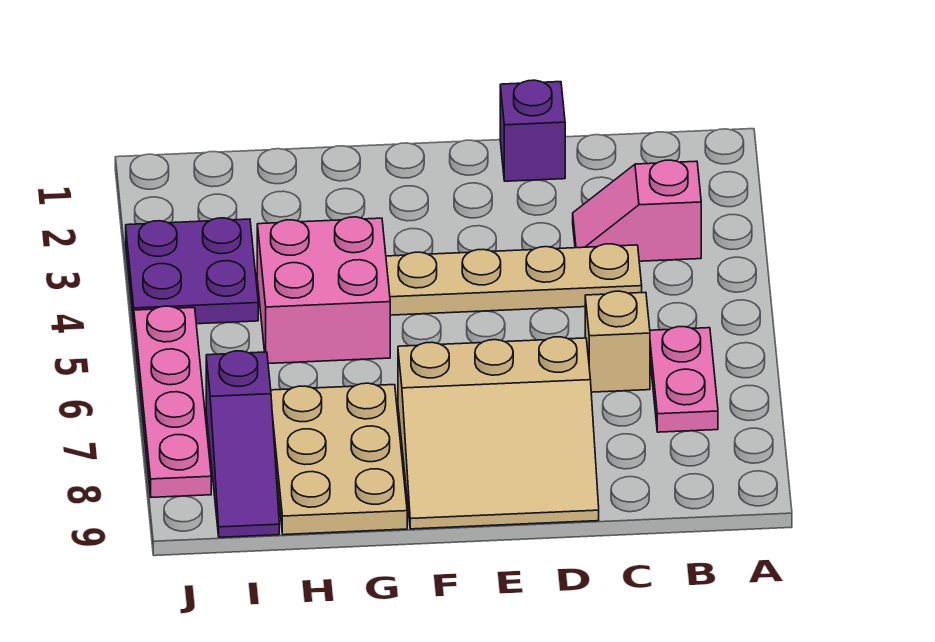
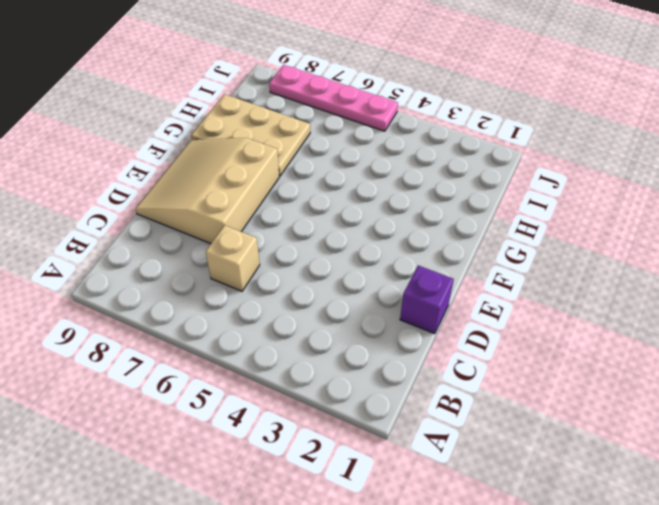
none -> pink 1x2 slope [573,160,701,261]
none -> pink 1x2 plate [650,327,718,432]

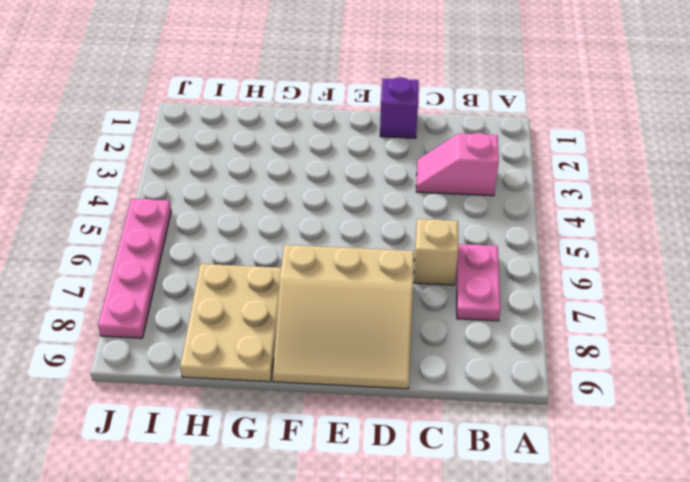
none -> tan 1x4 plate [386,244,642,315]
none -> pink 2x2 brick [257,217,390,364]

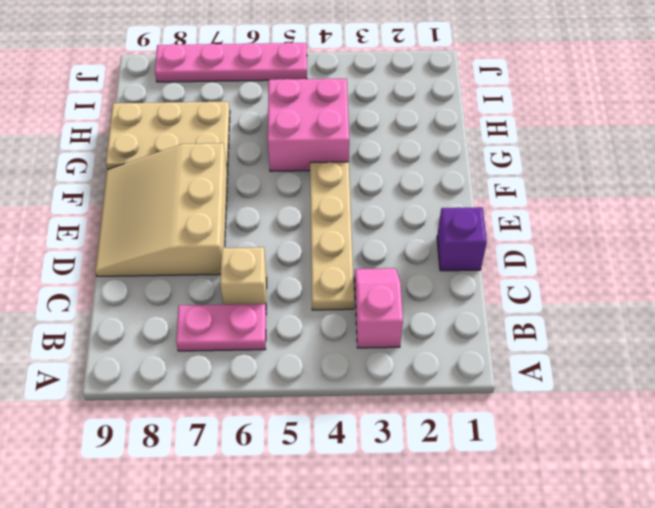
none -> purple 2x2 plate [126,218,258,324]
none -> purple 1x3 slope [206,351,279,537]

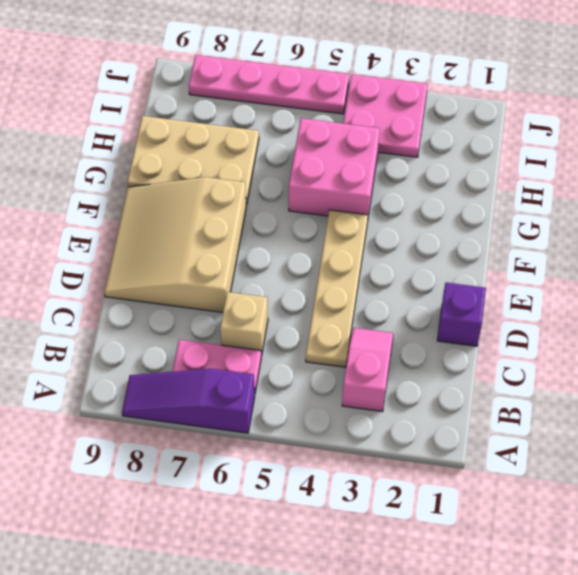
purple 1x3 slope [122,369,255,433] -> purple 1x3 slope moved to [206,351,279,537]
pink 2x2 plate [343,75,428,157] -> purple 2x2 plate [126,218,258,324]

